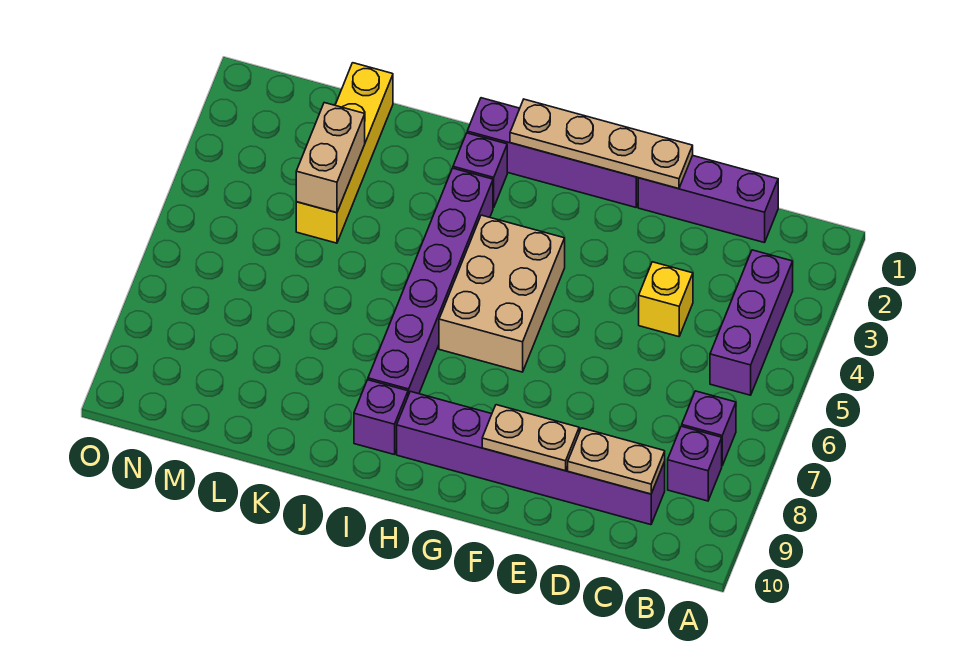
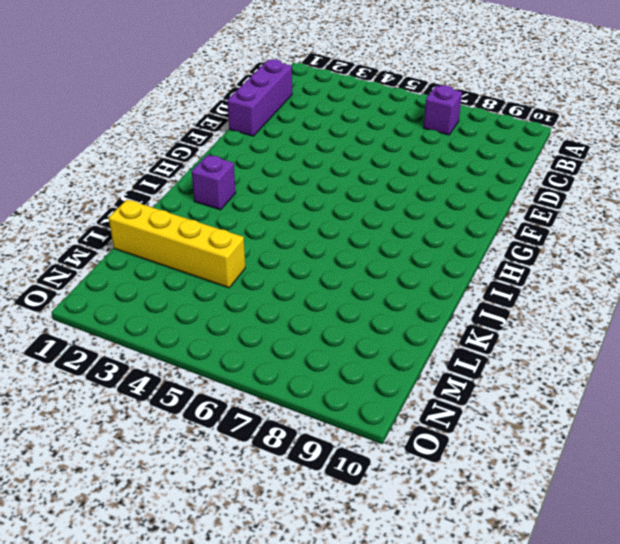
none -> purple 1x3 brick [710,250,793,395]
none -> purple 1x1 brick [668,426,722,501]
none -> purple 1x6 brick [397,391,665,525]

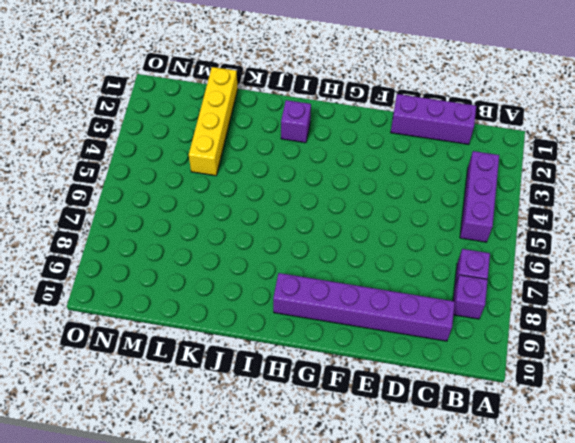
none -> yellow 1x1 brick [639,262,693,337]
none -> purple 1x4 brick [467,98,638,207]
none -> tan 2x3 brick [439,215,565,372]

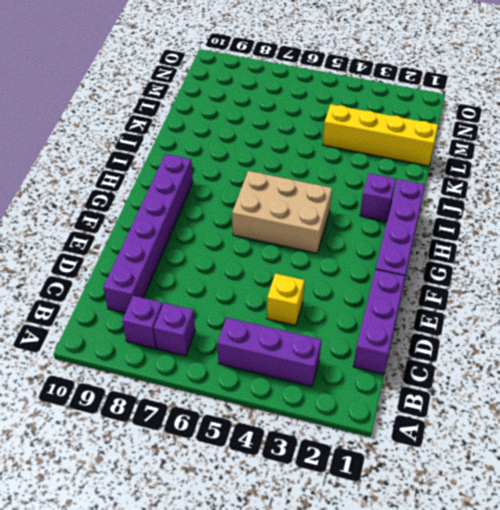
none -> purple 1x6 brick [368,168,493,395]
none -> purple 1x1 brick [354,380,408,454]
none -> tan 1x2 plate [568,428,665,494]

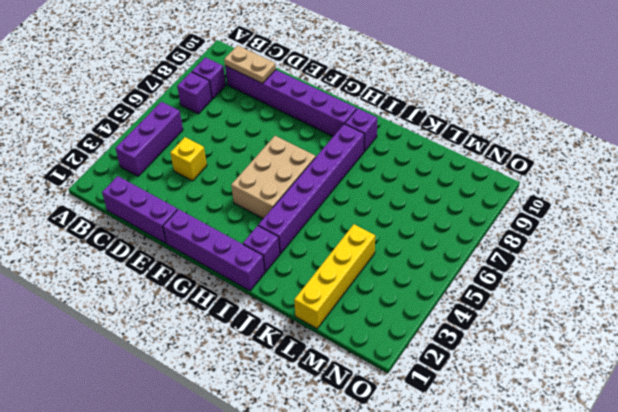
none -> tan 1x4 plate [510,99,693,189]
none -> tan 1x2 plate [482,405,579,471]
none -> tan 1x2 brick [296,103,365,213]

